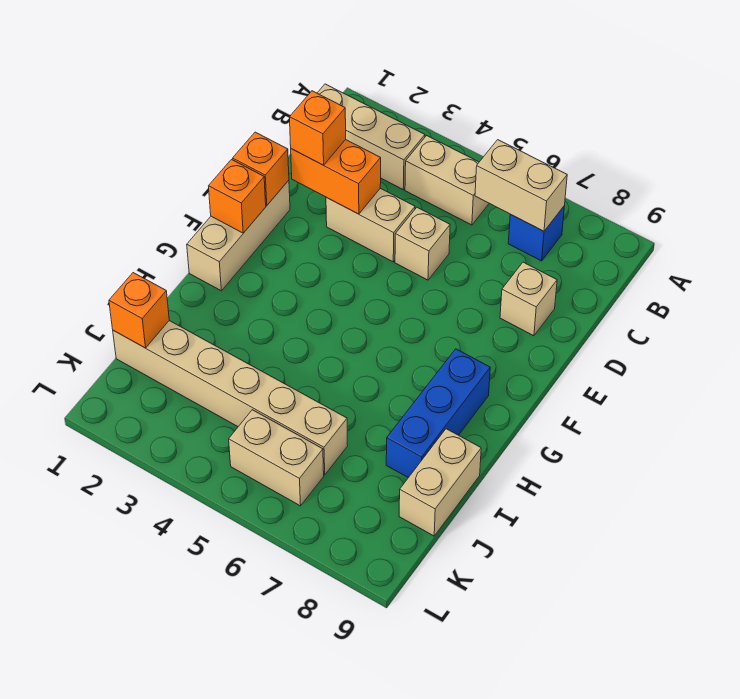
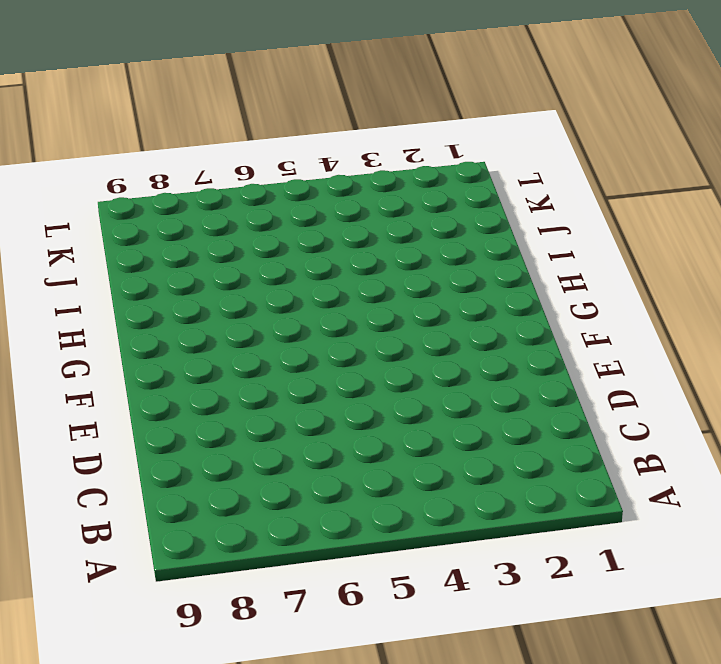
none -> tan 1x3 brick [318,84,425,190]
none -> tan 1x2 brick [405,136,489,225]
none -> blue 1x1 brick [508,207,564,261]

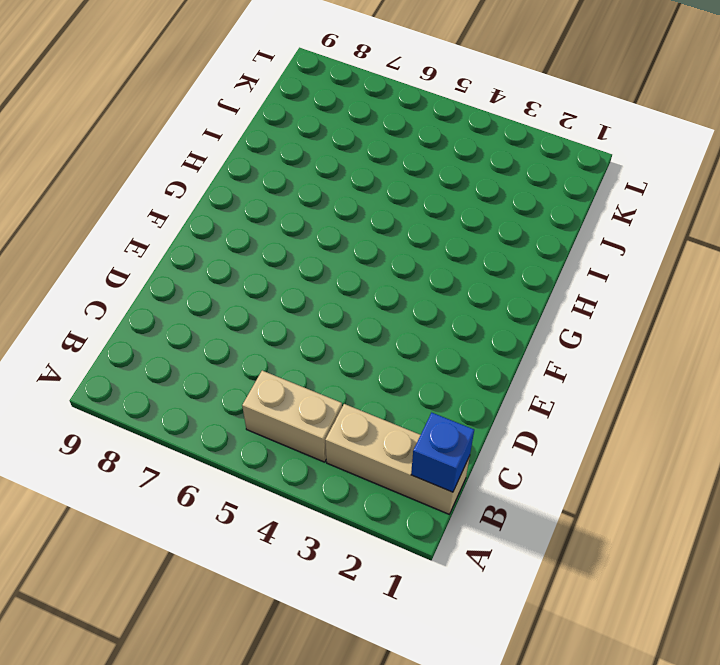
blue 1x1 brick [411,413,474,492] -> blue 1x1 brick moved to [508,207,564,261]
none -> tan 1x2 brick [326,188,415,262]
none -> tan 1x1 brick [395,207,450,280]
none -> tan 1x1 brick [500,262,557,336]

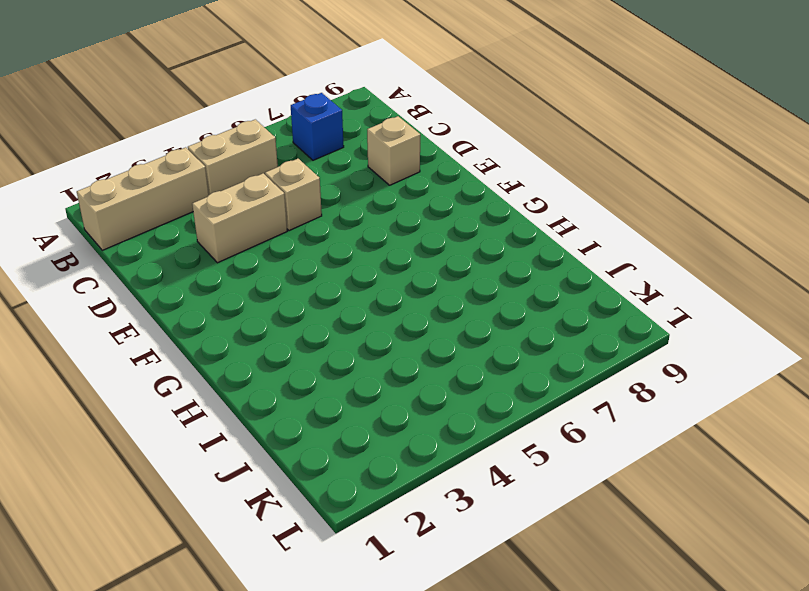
none -> tan 1x3 brick [187,180,290,291]
none -> blue 1x3 brick [386,349,490,478]
none -> tan 1x2 brick [399,429,481,536]

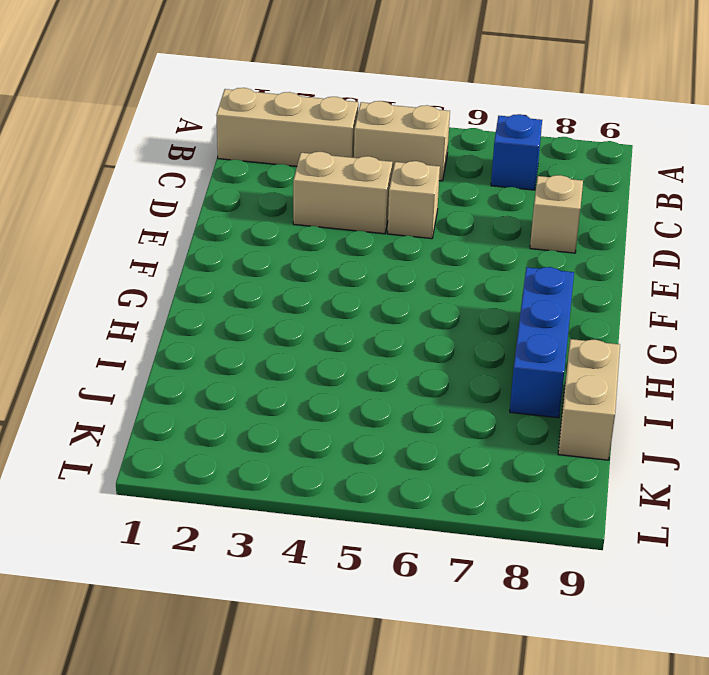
none -> tan 1x3 brick [187,180,290,291]
none -> tan 1x6 brick [113,321,348,475]
none -> tan 1x2 brick [229,410,324,506]

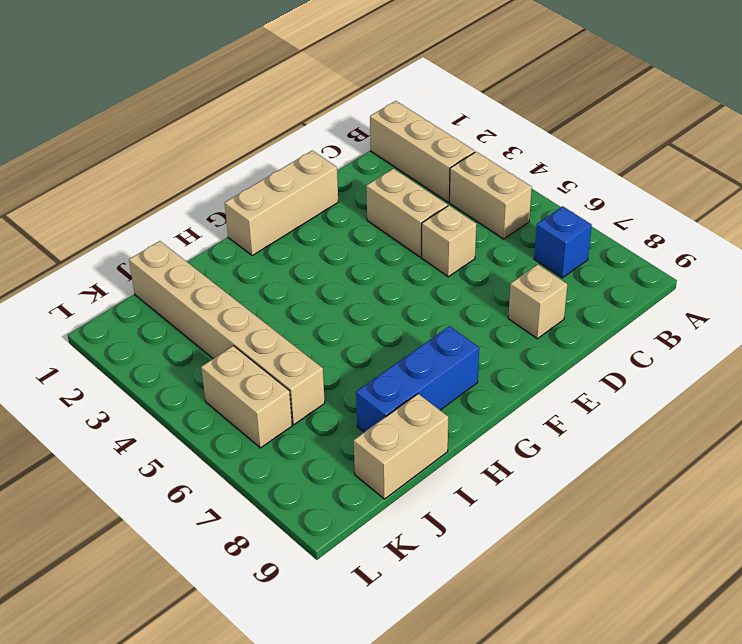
none -> tan 1x2 brick [475,140,567,231]
none -> orange 1x2 brick [291,140,381,214]
none -> orange 1x1 brick [233,132,289,205]

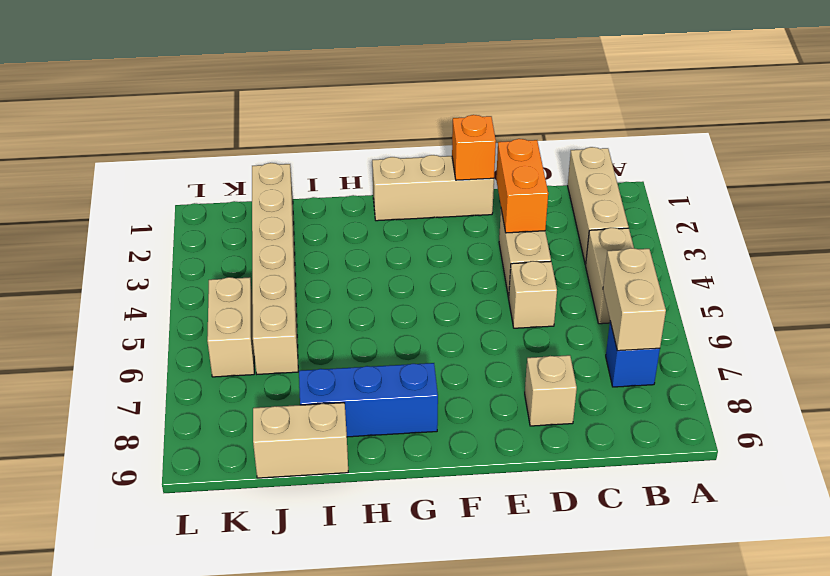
none -> orange 1x1 brick [209,160,266,233]
none -> orange 1x1 brick [109,273,169,348]
none -> orange 1x1 brick [290,91,346,165]

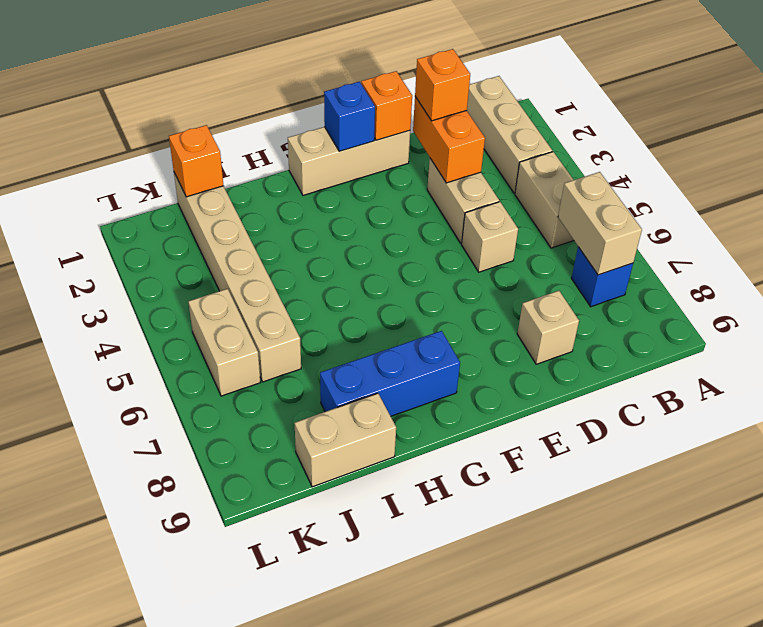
blue 1x1 brick [324,82,375,151] -> orange 1x1 brick [209,160,266,233]

